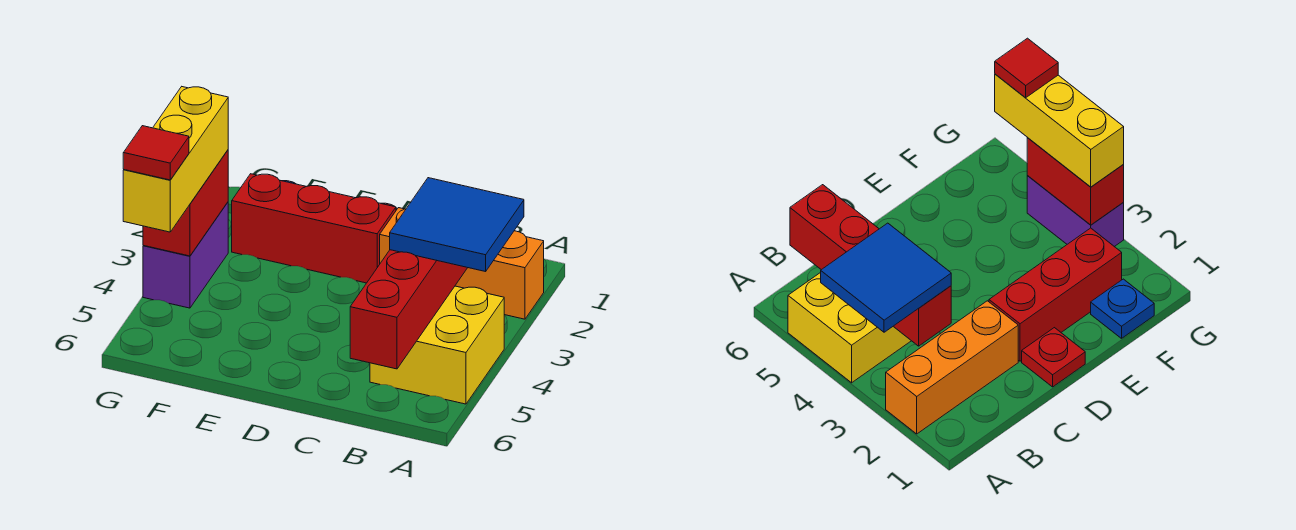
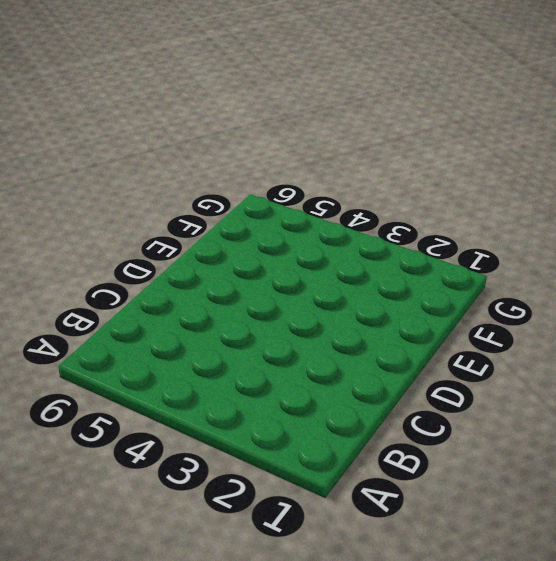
none -> orange 1x3 brick [380,208,544,319]
none -> yellow 2x2 brick [370,286,504,404]

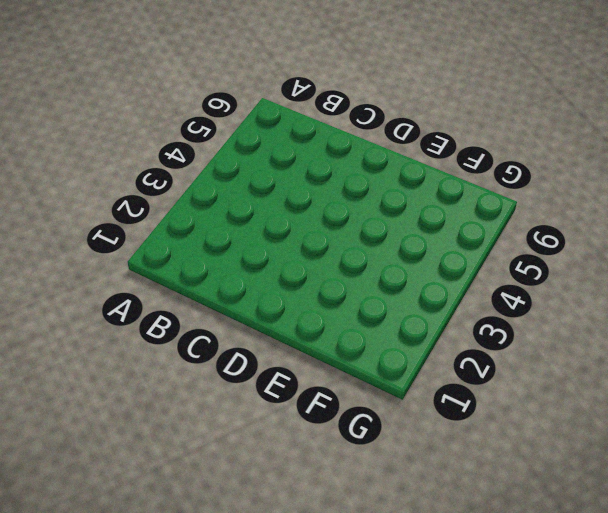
none -> orange 1x3 brick [380,208,544,319]
none -> yellow 2x2 brick [370,286,504,404]

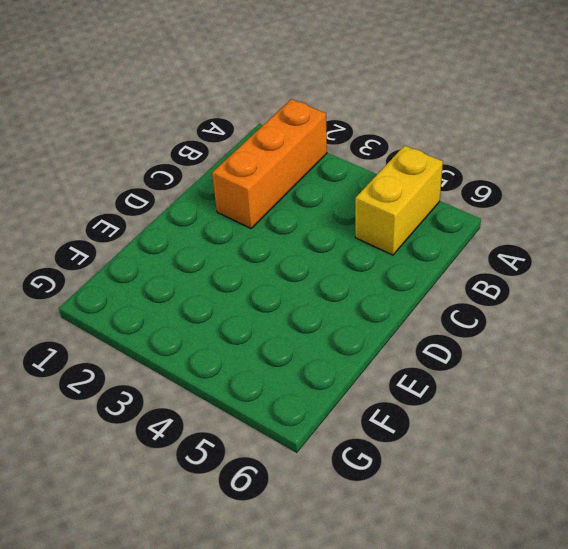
yellow 1x2 brick [355,146,443,255] -> yellow 2x2 brick [370,286,504,404]
none -> red 1x1 plate [1022,328,1085,387]
none -> red 1x3 brick [232,174,396,283]

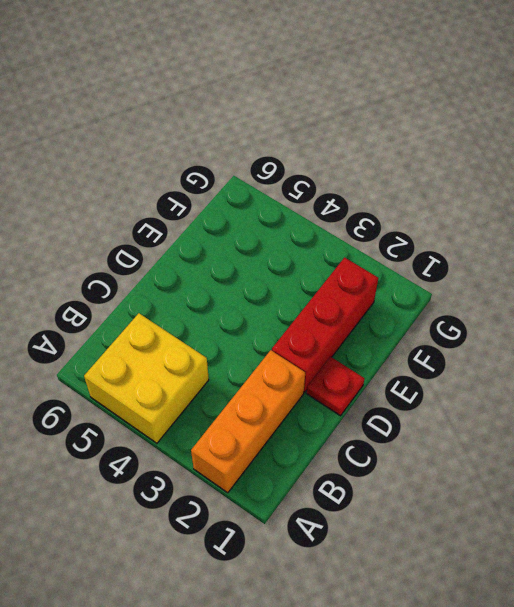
none -> blue 1x1 plate [1091,279,1154,338]
none -> purple 1x2 brick [143,202,228,308]

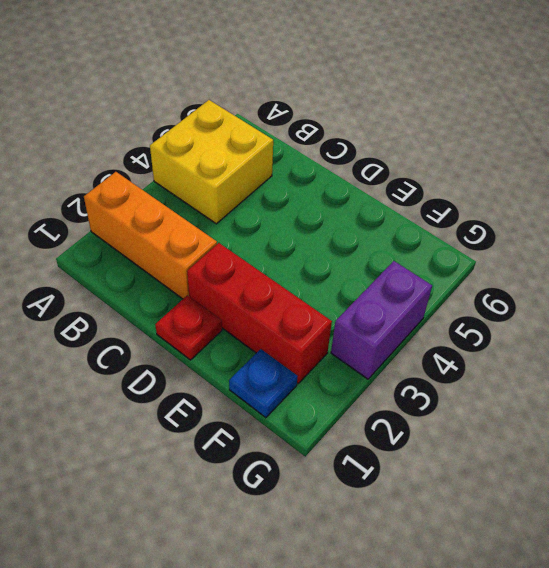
none -> red 1x4 brick [350,250,467,369]
none -> red 1x2 brick [143,150,228,256]

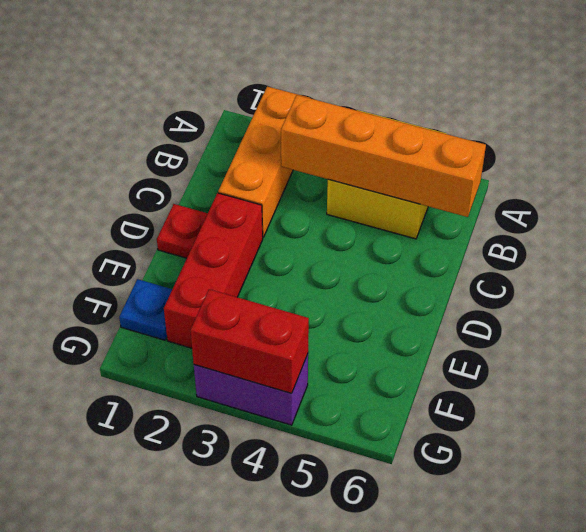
orange 1x4 brick [281,95,486,217] -> red 1x4 brick [350,250,467,369]
none -> blue 2x2 tile [390,178,524,272]
none -> yellow 1x3 brick [123,87,228,232]

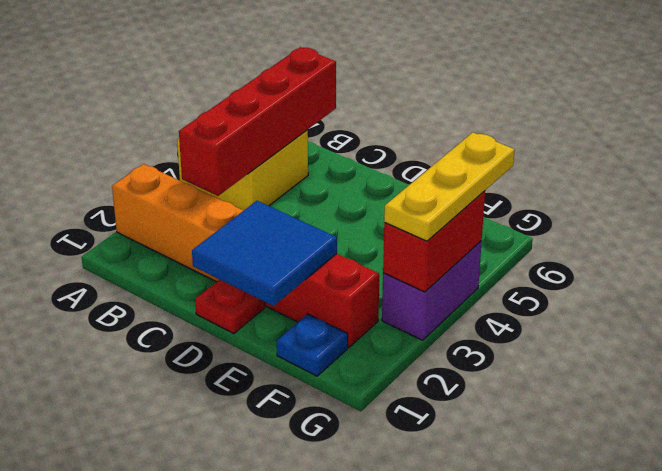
blue 2x2 tile [192,201,337,306] -> blue 2x2 tile moved to [390,178,524,272]
yellow 1x3 plate [384,133,515,241] -> yellow 1x3 brick [123,87,228,232]
none -> red 1x1 tile [123,126,189,180]

